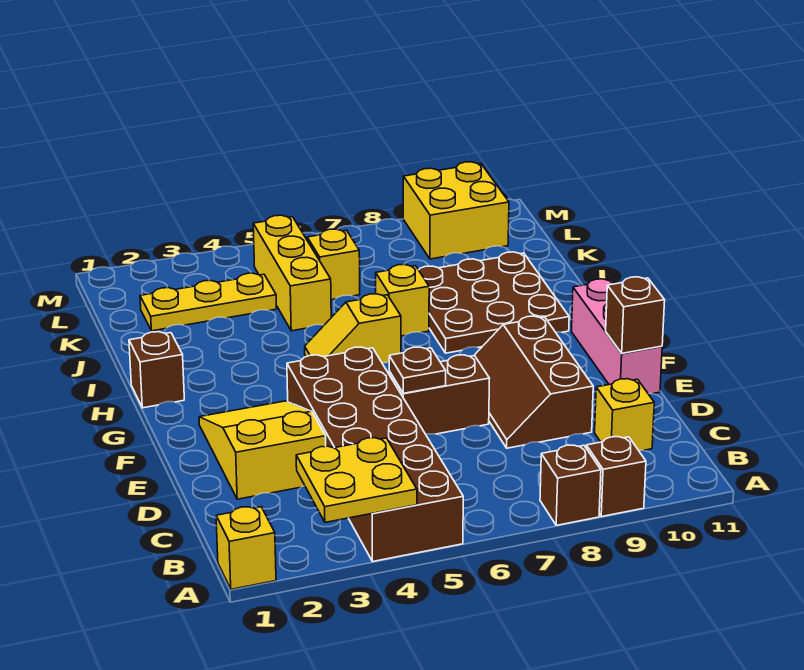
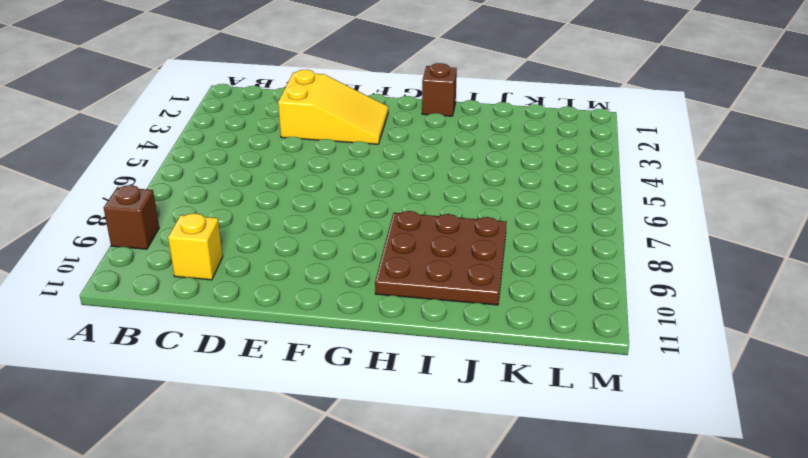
none -> yellow 1x1 brick [216,507,276,589]
none -> brown 2x6 brick [287,347,463,561]
none -> brown 1x1 brick [540,445,601,525]

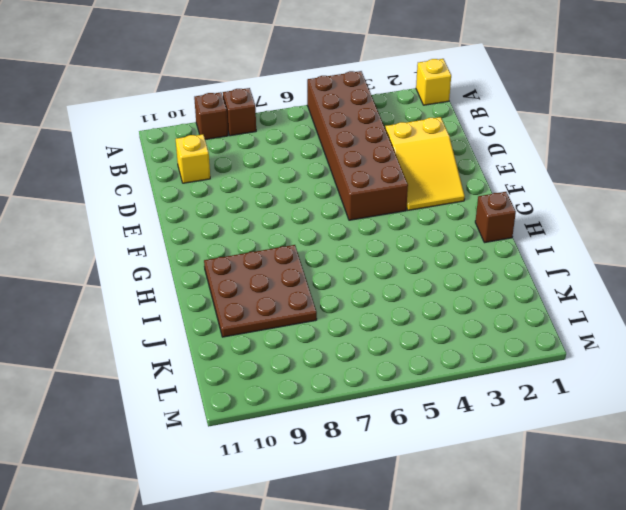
none -> brown 2x3 slope [474,316,593,448]
none -> brown 1x2 brick [389,355,489,434]
none -> pink 1x3 brick [572,279,662,394]

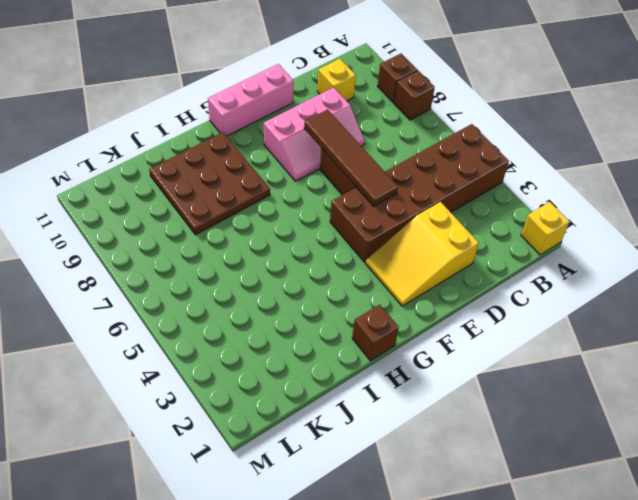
pink 2x3 slope [264,87,365,181] -> brown 2x3 slope [474,316,593,448]
brown 1x4 tile [304,110,398,206] -> brown 1x1 plate [389,347,446,393]
none -> yellow 1x2 slope [305,294,401,363]
none -> yellow 1x1 brick [376,265,429,336]
none -> yellow 1x3 brick [253,215,331,331]

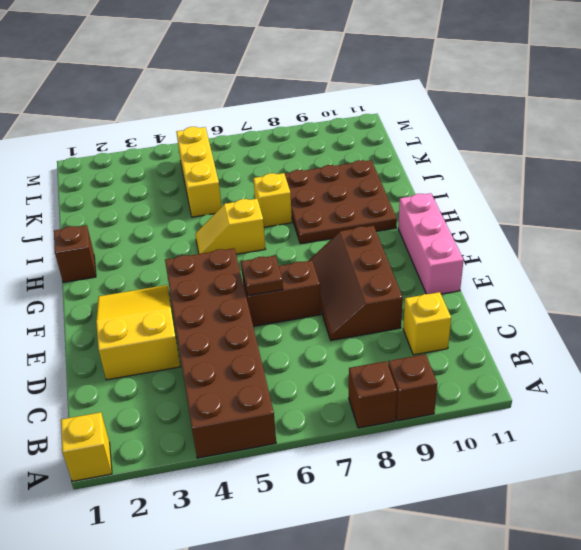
none -> yellow 1x3 plate [140,273,277,331]
none -> yellow 1x1 brick [307,229,360,300]
none -> yellow 2x2 brick [403,162,509,259]

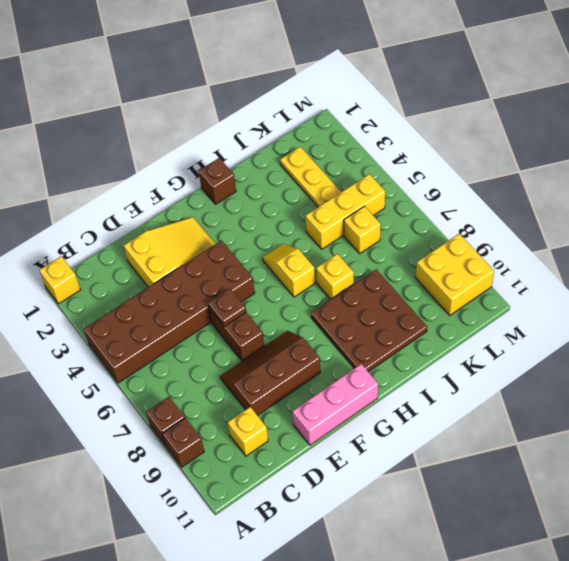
none -> yellow 2x2 plate [296,438,417,522]
none -> brown 1x1 brick [606,277,665,353]

